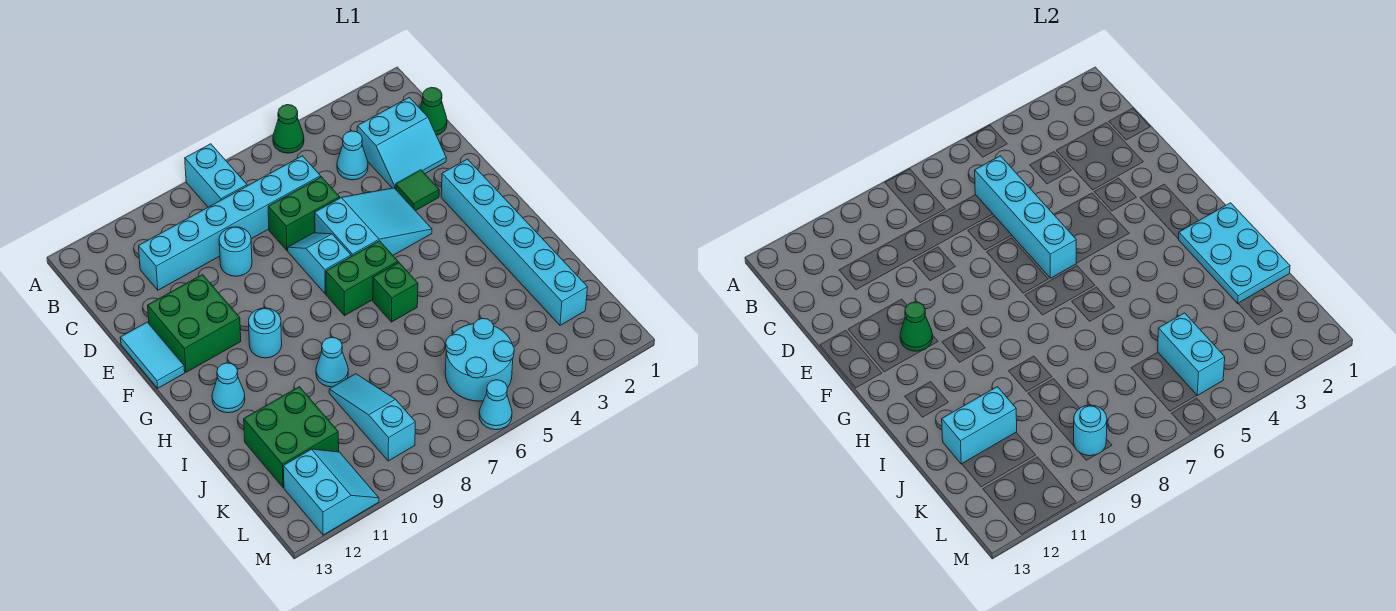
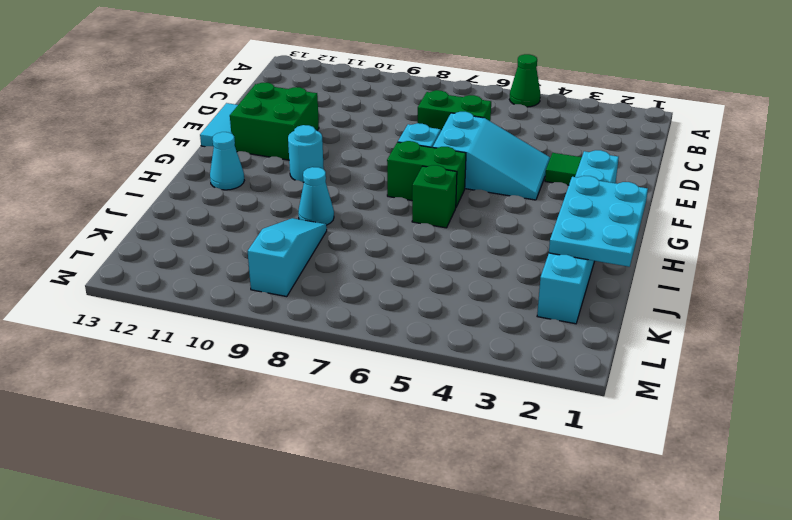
none -> cyan 1x2 brick [185,144,247,207]
none -> green 1x1 cone [420,87,447,135]
none -> cyan 2x2 slope [357,97,446,189]
none -> cyan 1x1 cone [337,131,368,180]

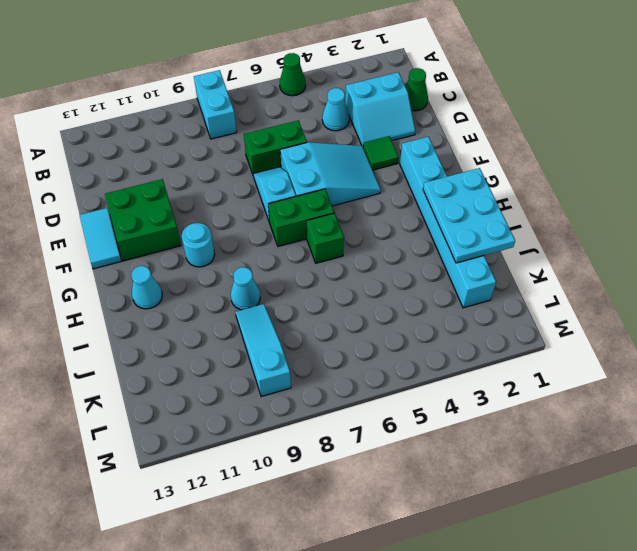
none -> cyan 1x6 brick [139,156,321,290]
none -> cyan 1x1 round brick [219,227,252,276]
none -> green 2x2 brick [244,387,339,487]
none -> cyan 2x2 round brick [445,318,514,401]

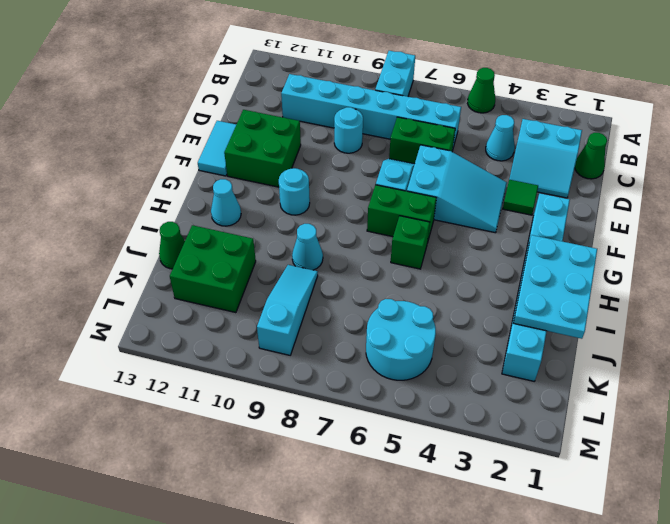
green 1x1 cone [159,222,185,269] -> green 1x1 cone moved to [900,302,933,351]
none -> cyan 2x2 slope [283,449,379,535]
none -> cyan 1x1 cone [479,380,512,430]
none -> cyan 1x4 brick [975,156,1076,278]
none -> cyan 1x2 brick [942,387,1017,464]

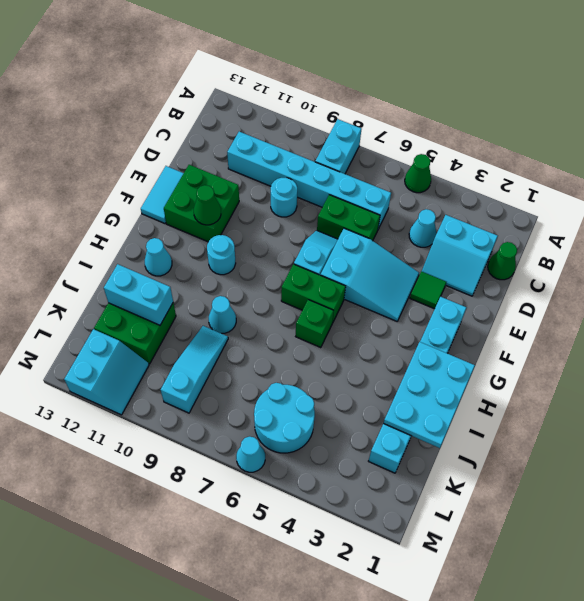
none -> cyan 1x4 brick [975,156,1076,278]
none -> cyan 1x2 brick [1158,313,1225,395]
none -> cyan 1x1 round brick [1074,405,1107,456]

